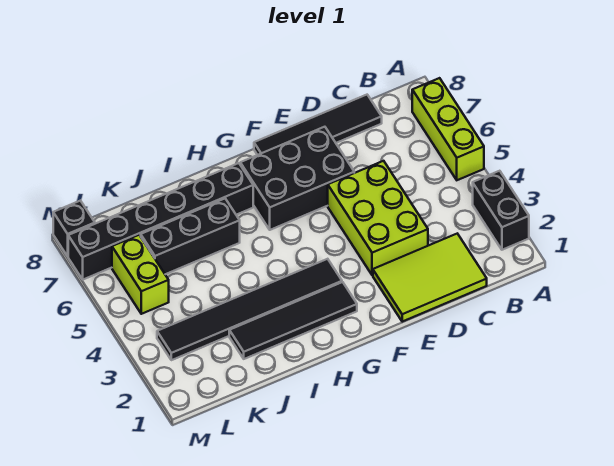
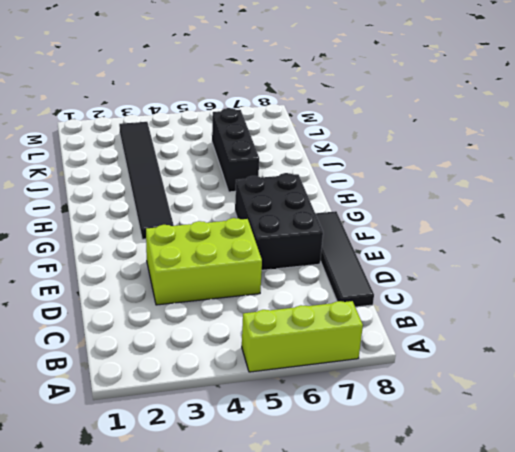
none -> black 1x2 brick [473,171,529,250]
none -> lime 2x3 tile [373,234,487,322]
none -> black 1x4 tile [229,282,357,359]

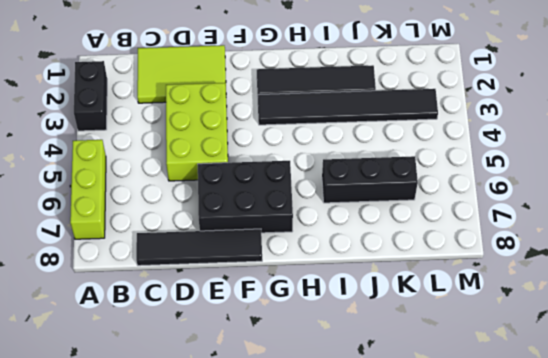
none -> black 1x6 brick [68,163,253,280]
none -> lime 1x2 brick [112,235,169,314]
none -> black 1x1 brick [53,201,95,256]

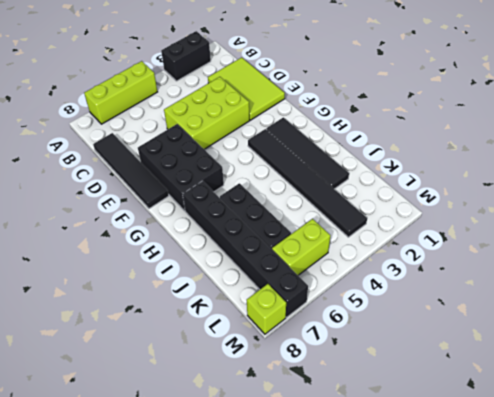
lime 1x1 brick [247,284,286,334] -> black 1x1 brick [53,201,95,256]

